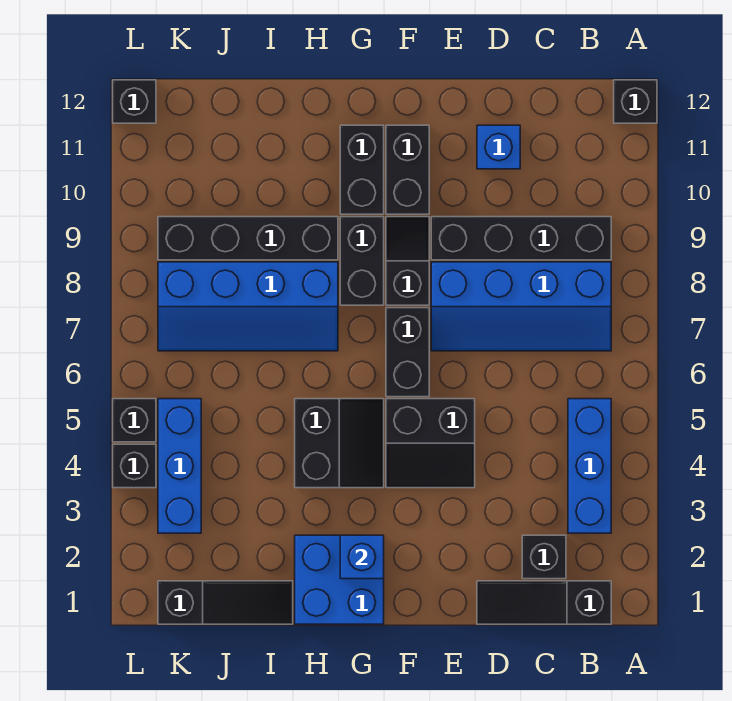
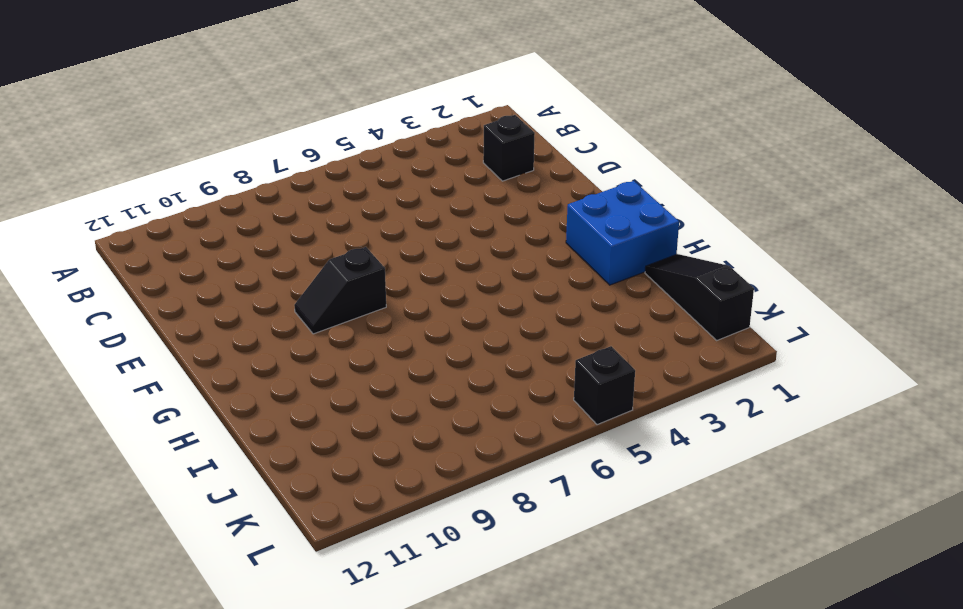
none -> black 1x1 brick [614,80,657,123]
none -> black 1x3 slope [477,581,611,624]
none -> blue 1x3 brick [568,399,611,533]

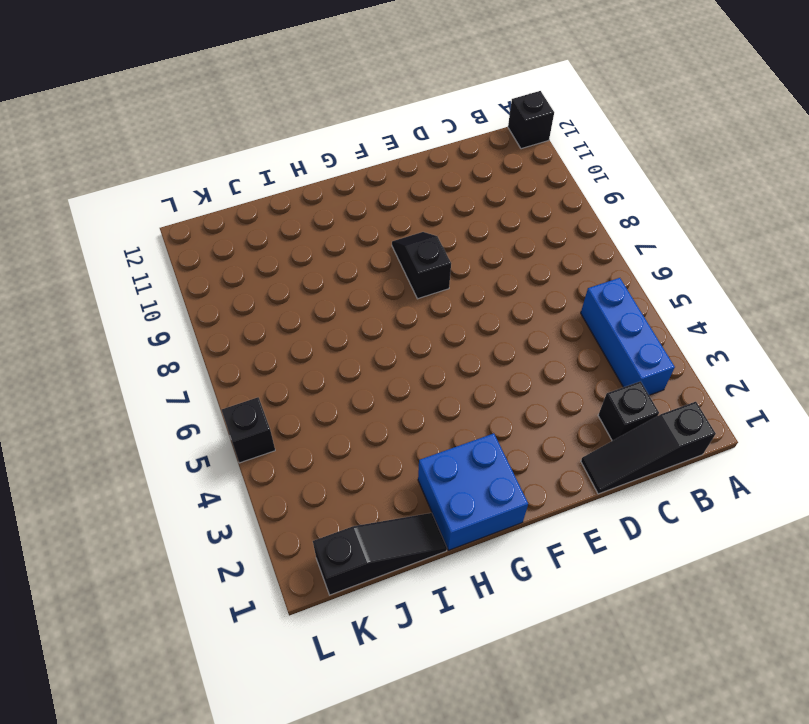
none -> blue 2x4 slope [431,262,611,351]
none -> black 1x4 brick [431,217,611,260]
none -> blue 1x1 brick [477,125,520,169]

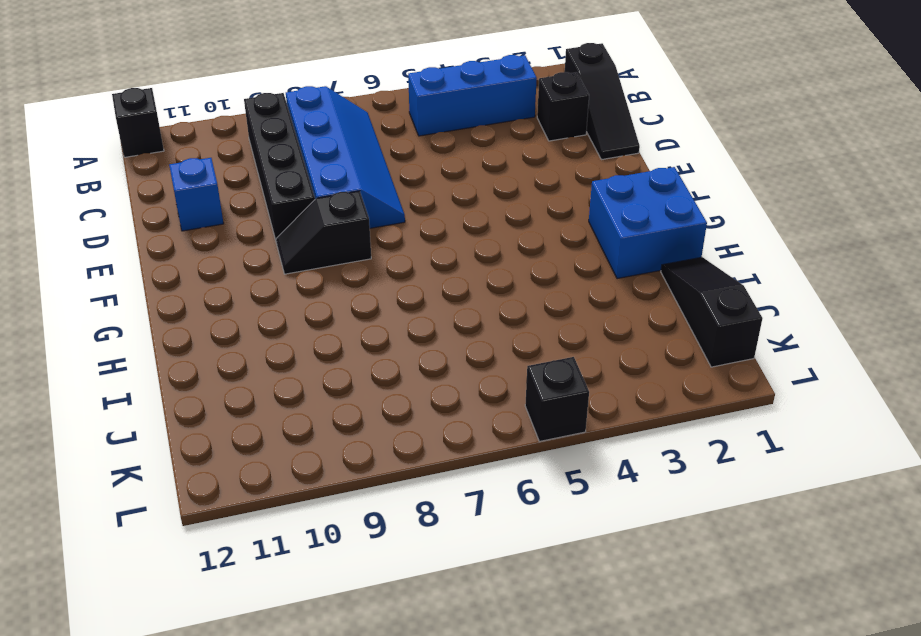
none -> black 2x2 slope [386,399,475,488]
none -> black 1x2 brick [386,308,429,397]
none -> black 1x2 brick [386,125,429,214]

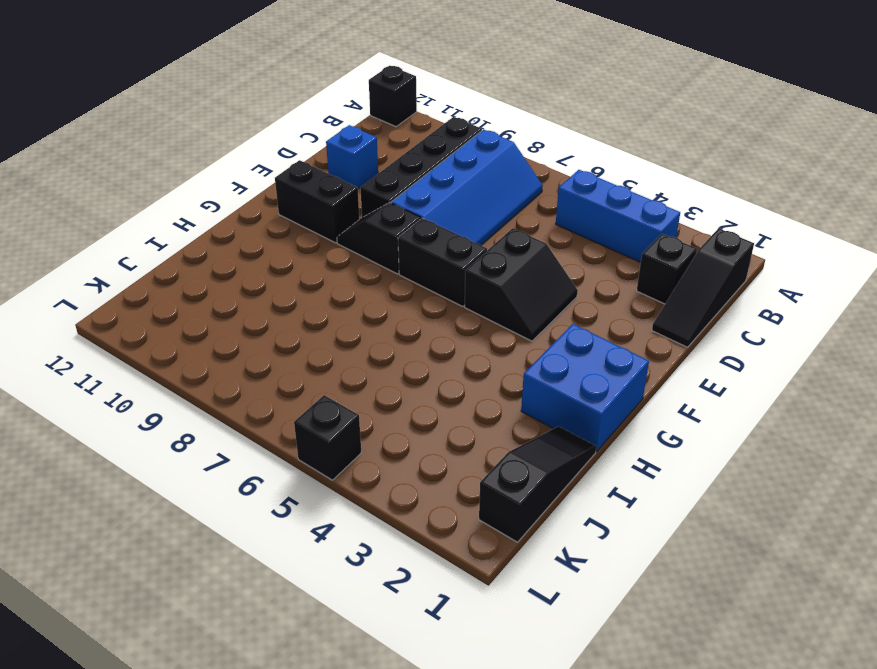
none -> black 2x2 slope [295,399,384,488]
none -> black 1x2 brick [340,217,384,305]
none -> black 1x2 brick [340,125,384,214]

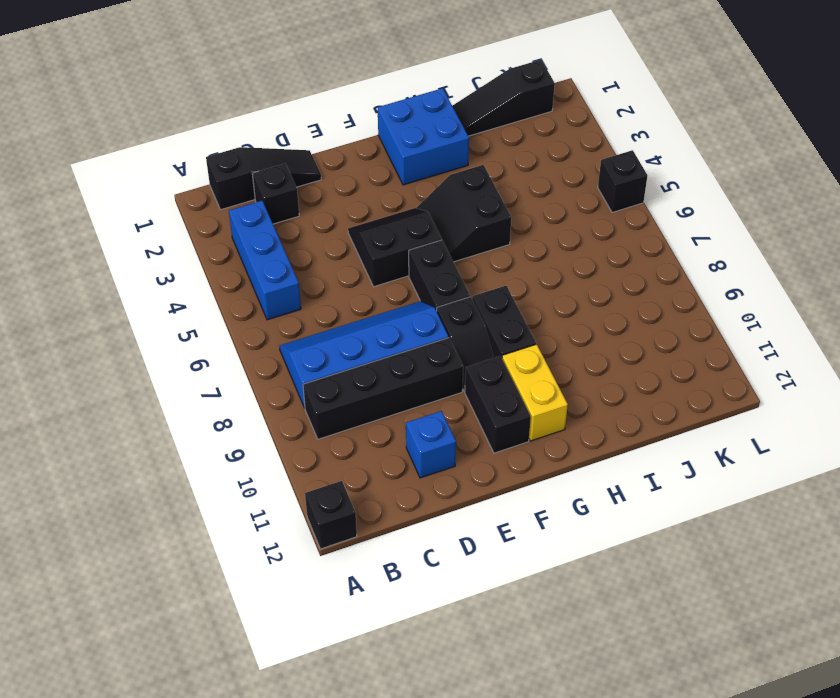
yellow 1x2 brick [502,344,568,441] -> black 1x2 brick [340,125,384,214]
none -> blue 2x4 slope [158,262,338,351]
none -> black 1x4 brick [158,217,338,260]
none -> blue 1x3 brick [158,399,201,533]

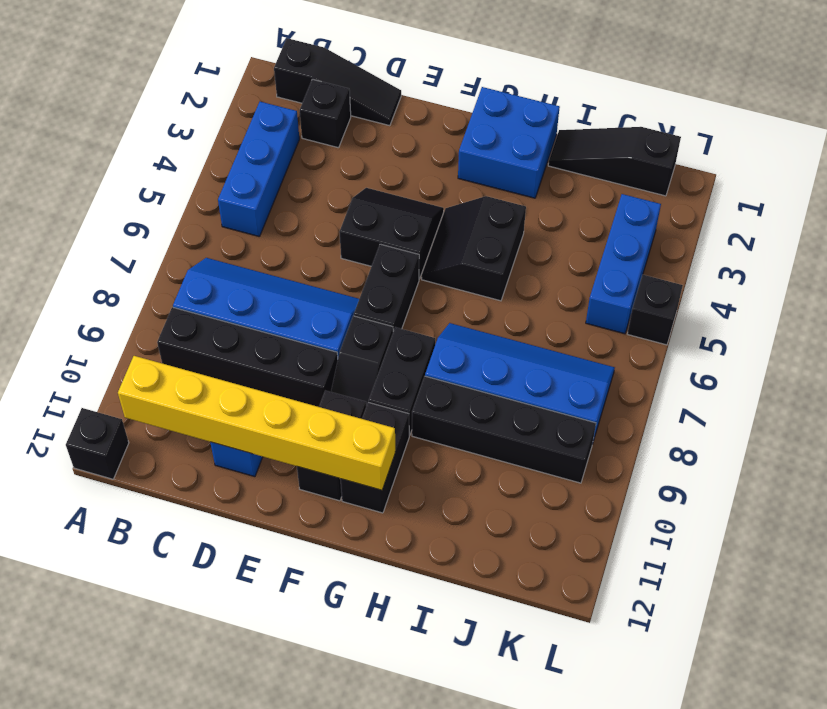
yellow 1x6 brick [118,356,395,490] -> none
none -> black 1x1 brick [113,444,156,488]
none -> black 1x1 brick [113,80,156,123]
none -> blue 1x1 brick [340,535,384,579]

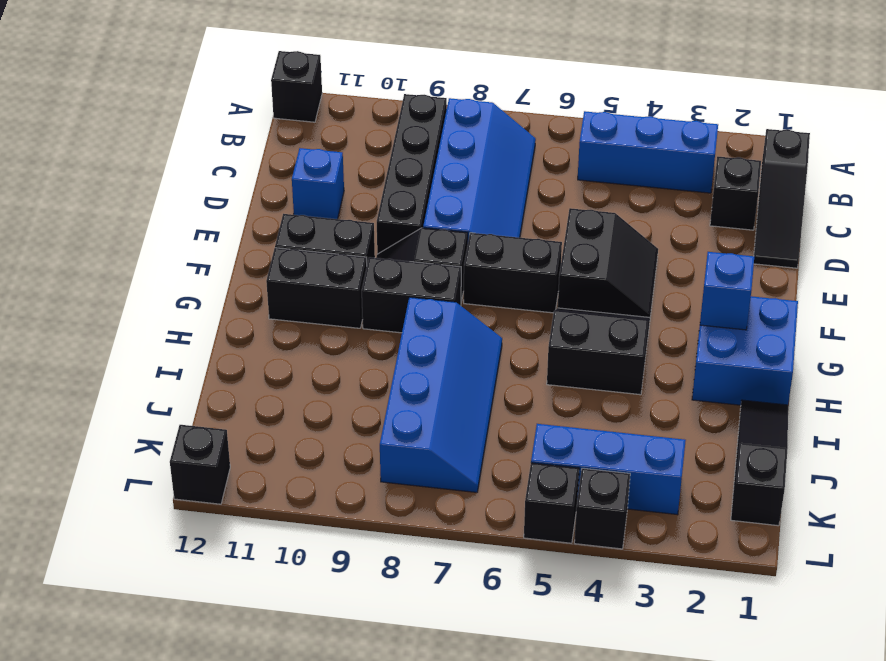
none -> black 1x4 brick [158,217,338,260]

